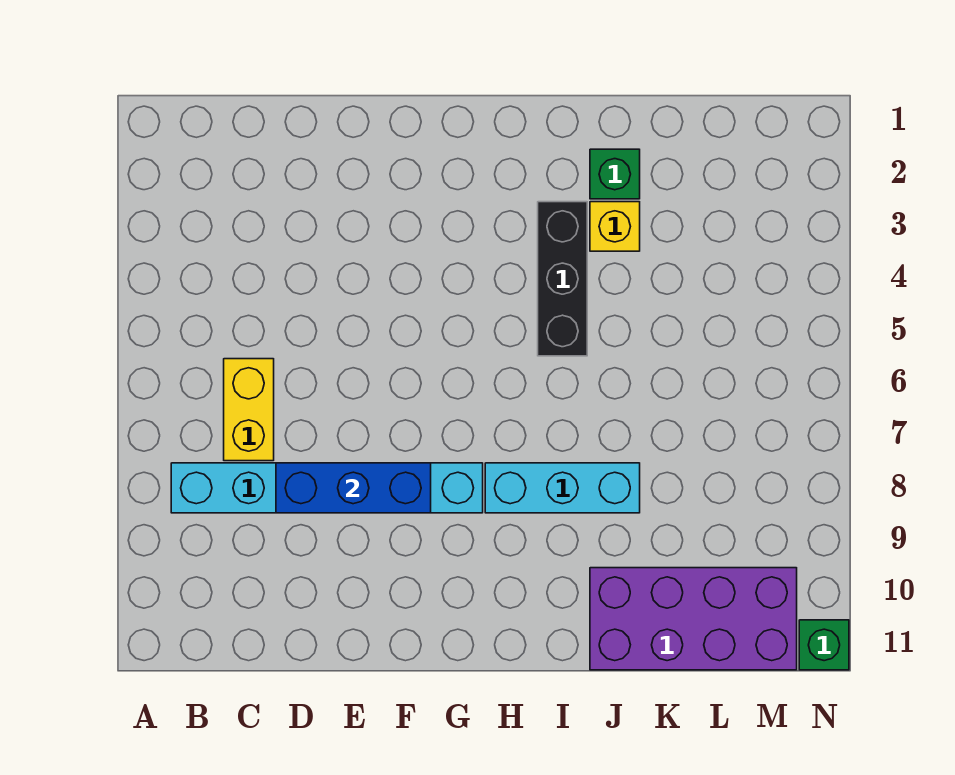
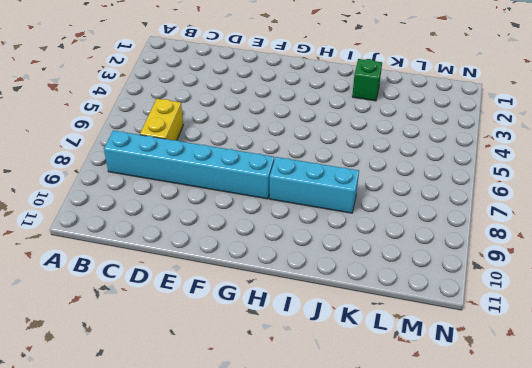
none -> black 1x3 brick [538,202,587,356]
none -> yellow 1x1 brick [590,202,640,251]

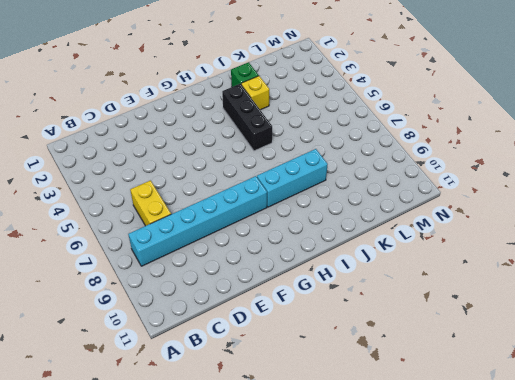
none -> purple 2x4 brick [590,568,797,670]
none -> green 1x1 brick [799,620,849,670]

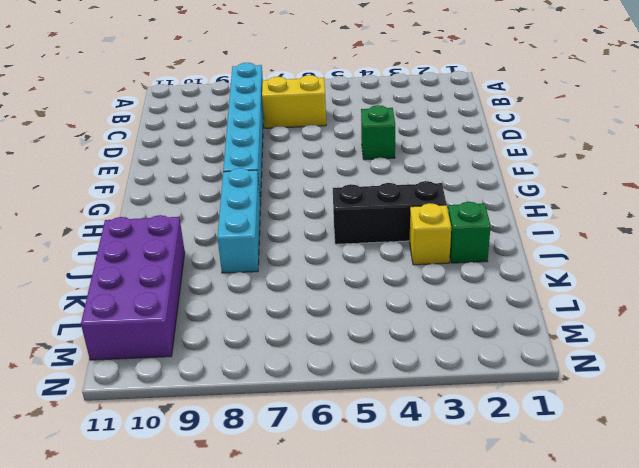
green 1x1 brick [361,105,395,160] -> green 1x1 brick moved to [799,620,849,670]
none -> blue 1x3 brick [276,463,431,513]

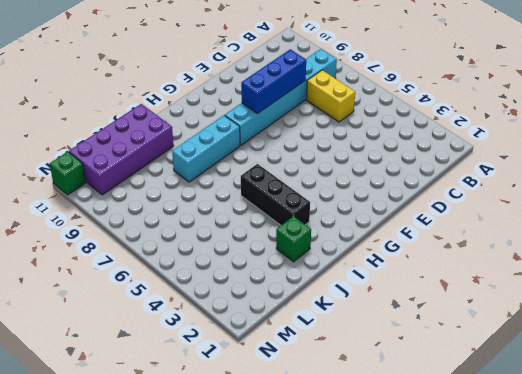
none -> yellow 1x1 brick [590,202,640,251]

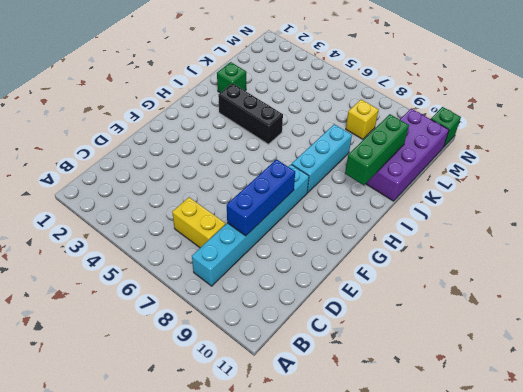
green 1x3 brick [345,114,409,185] -> none
yellow 1x1 brick [346,100,379,139] -> yellow 1x1 brick moved to [590,202,640,251]

